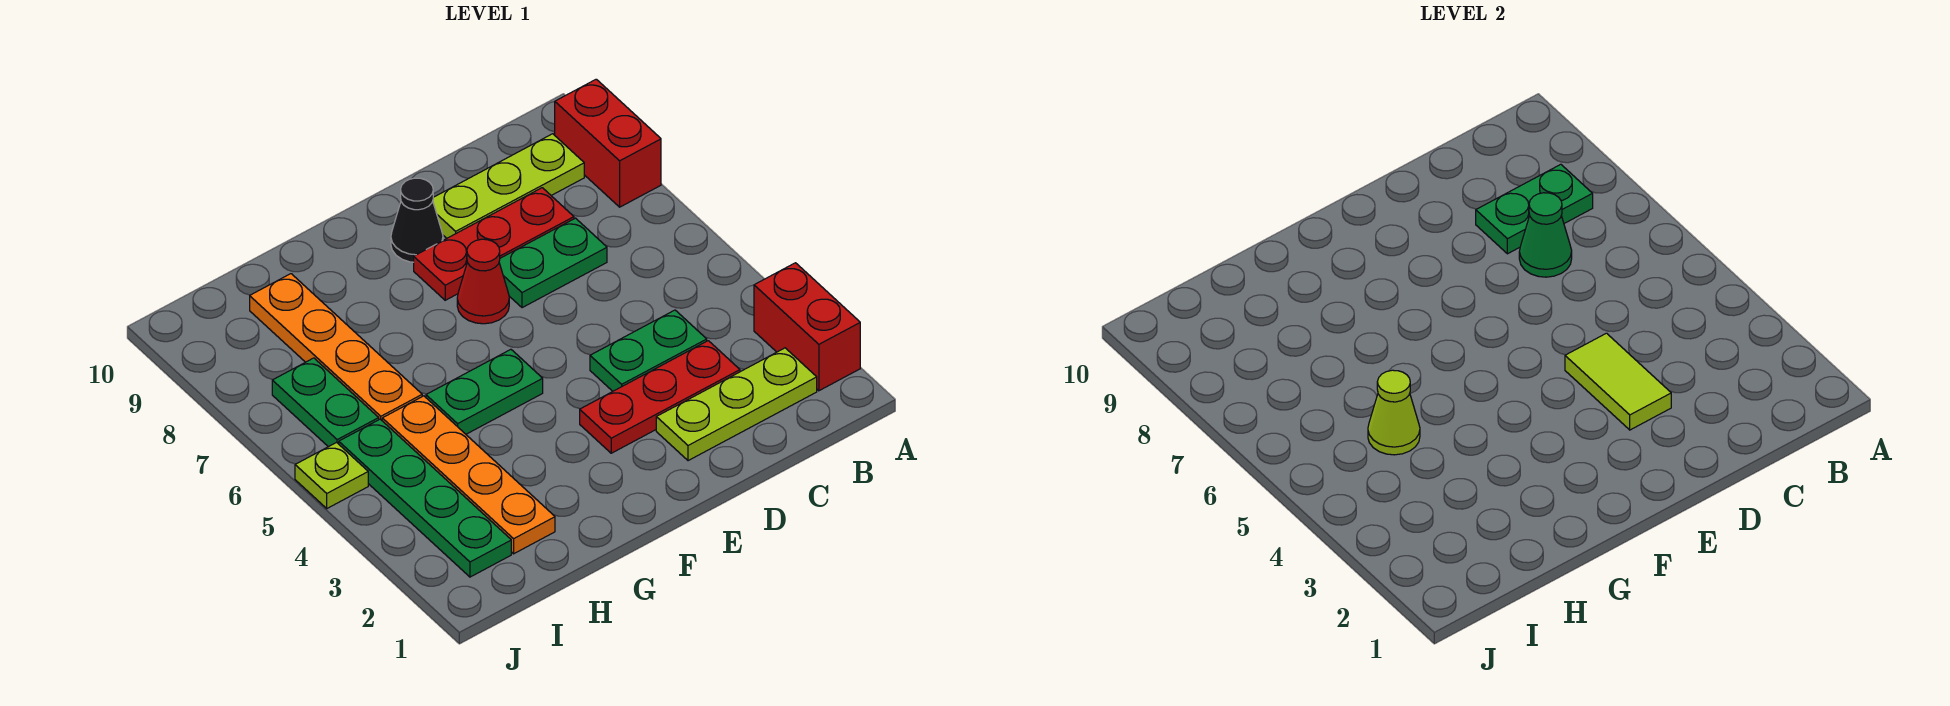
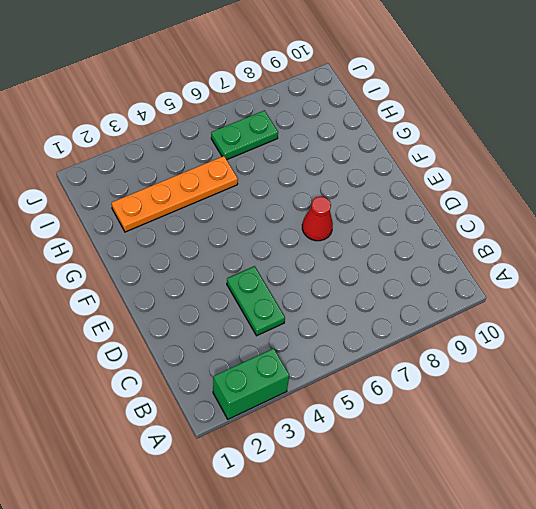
green 1x2 brick [213,348,289,419] -> red 1x2 brick [754,263,860,391]
none -> red 1x2 brick [555,79,661,207]
none -> lime 1x3 plate [656,348,817,461]
none -> lime 1x3 plate [433,134,584,238]

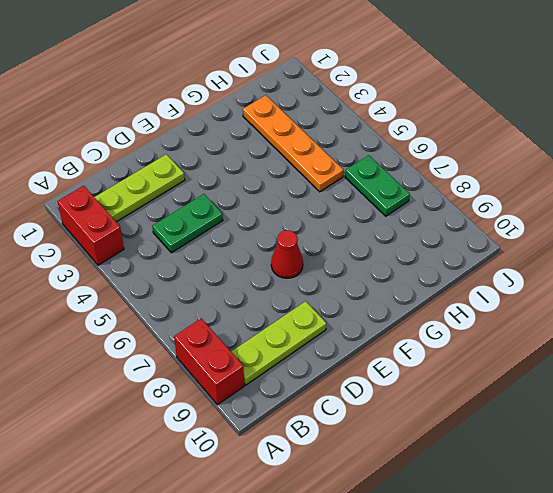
none -> red 1x3 plate [580,341,740,453]
none -> green 1x2 plate [499,218,607,308]
none -> red 1x3 plate [414,188,574,300]

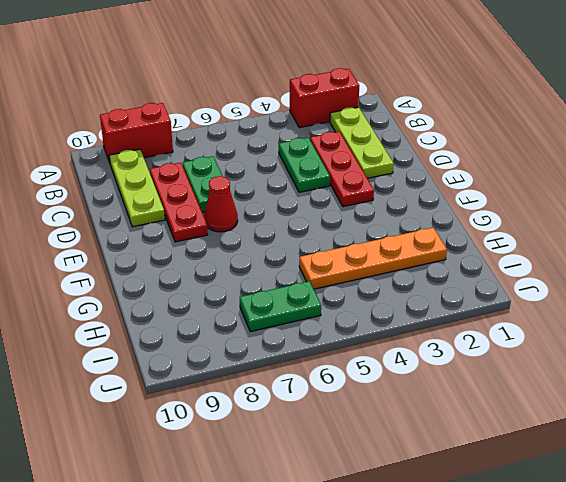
none -> black 1x1 cone [391,178,443,262]
none -> green 1x2 plate [426,349,543,434]
none -> orange 1x4 plate [250,274,422,420]

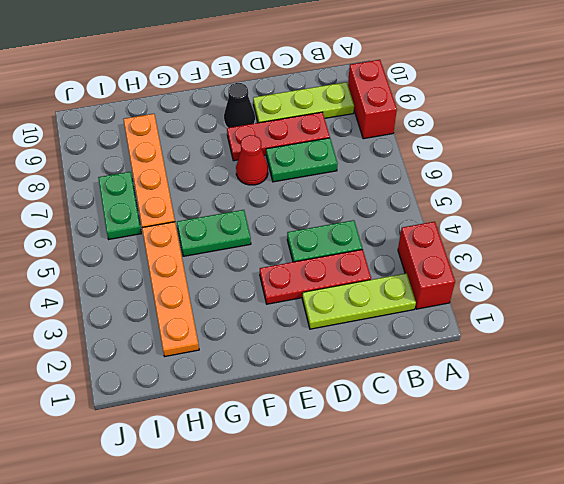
none -> green 1x4 plate [339,419,511,577]
none -> lime 1x1 plate [295,443,368,508]
none -> green 1x2 plate [1476,164,1593,254]

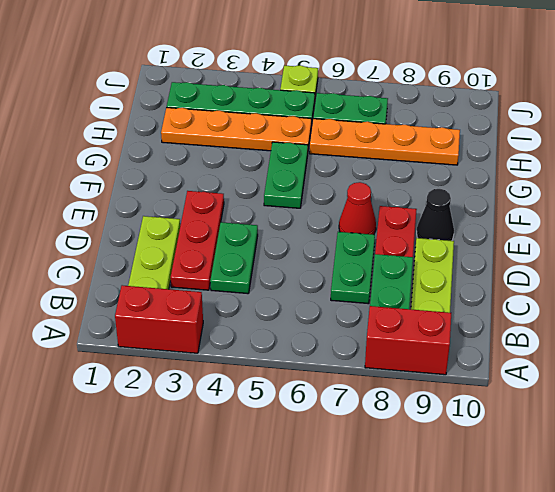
none -> green 1x1 cone [1519,193,1572,277]
none -> lime 1x2 tile [1565,333,1671,430]
none -> lime 1x1 cone [1368,370,1420,455]

